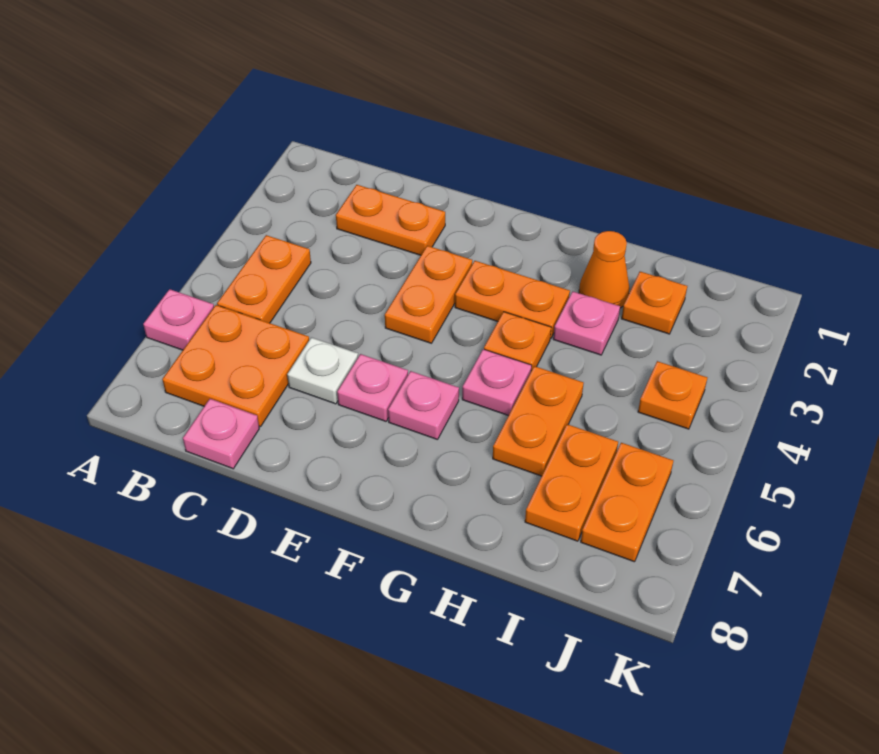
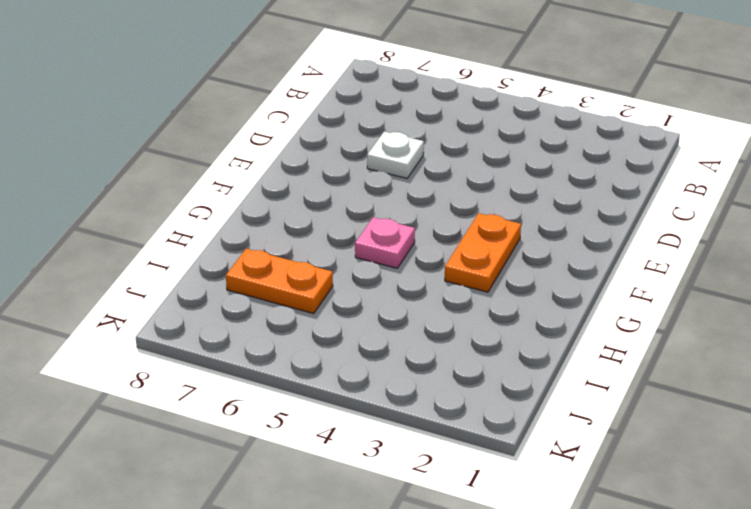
none -> pink 1x1 plate [143,289,214,350]
none -> orange 1x2 plate [217,235,311,323]
none -> orange 2x2 plate [162,305,309,427]

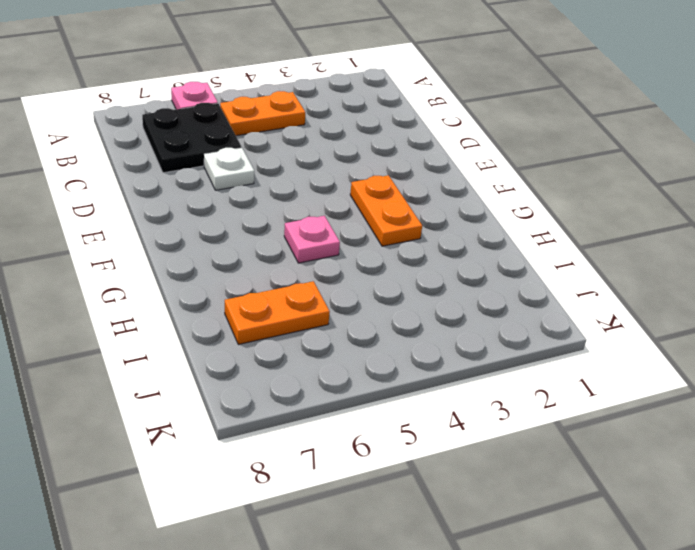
black 2x2 plate [142,103,242,173] -> orange 2x2 plate [162,305,309,427]
none -> orange 1x2 plate [336,185,445,255]
none -> pink 1x1 plate [183,399,259,469]
none -> orange 1x2 plate [385,246,472,343]

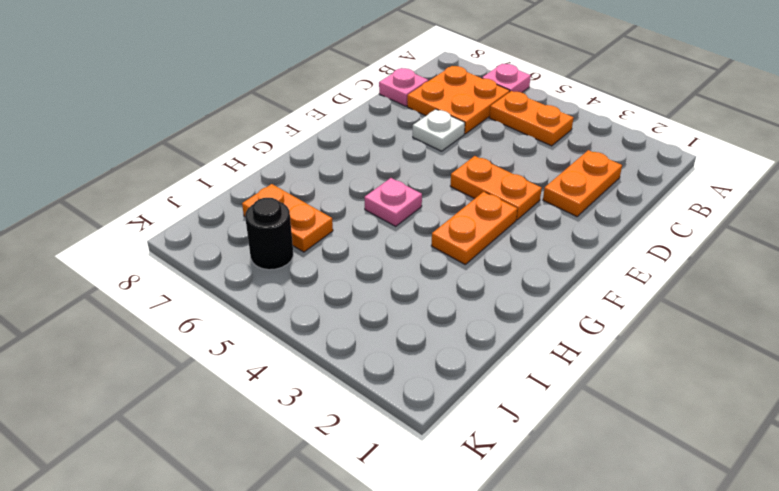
black 1x1 round brick [245,198,293,270] -> orange 1x2 plate [581,443,673,562]
none -> pink 1x1 plate [337,354,408,421]
none -> pink 1x1 plate [388,371,459,440]
none -> orange 1x1 plate [484,312,551,371]

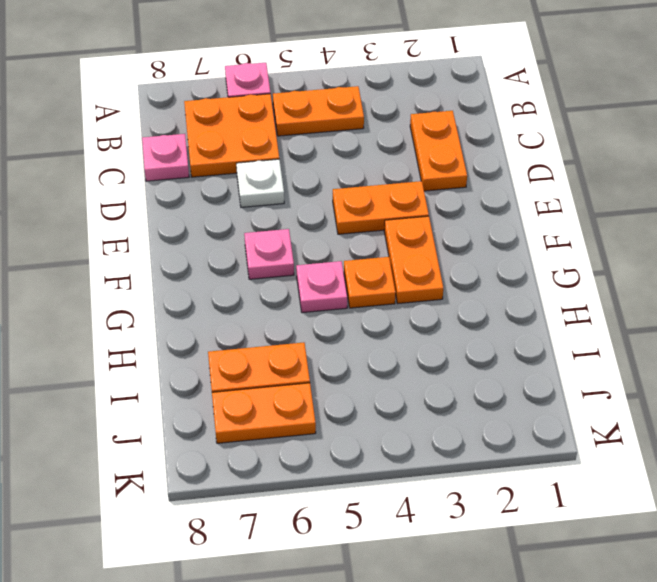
none -> pink 1x1 plate [337,354,408,421]
none -> orange 1x1 cone [579,231,630,308]
none -> pink 1x1 plate [553,291,620,355]

